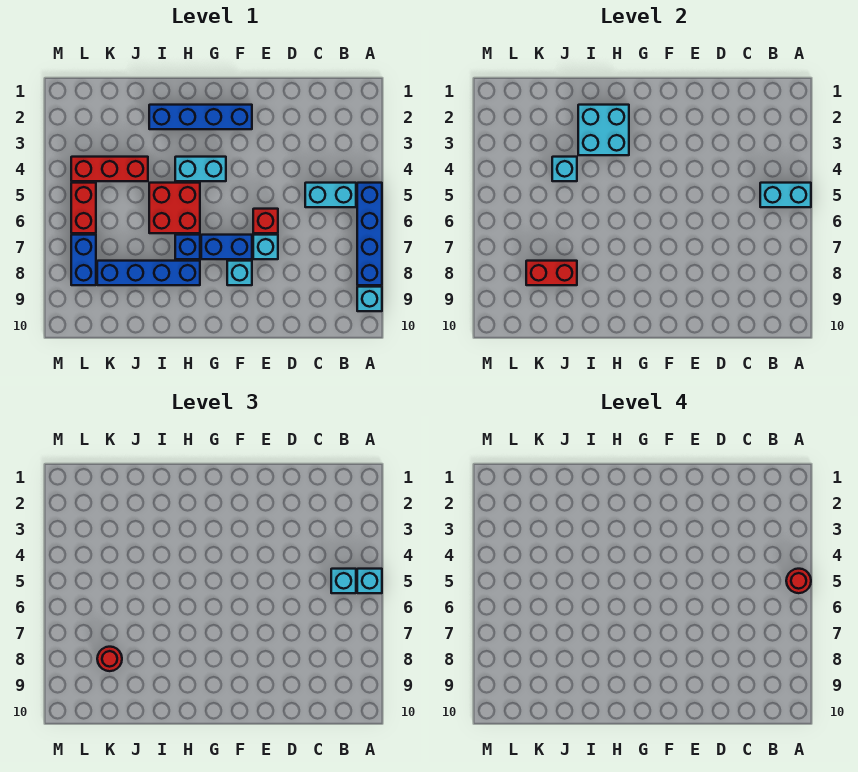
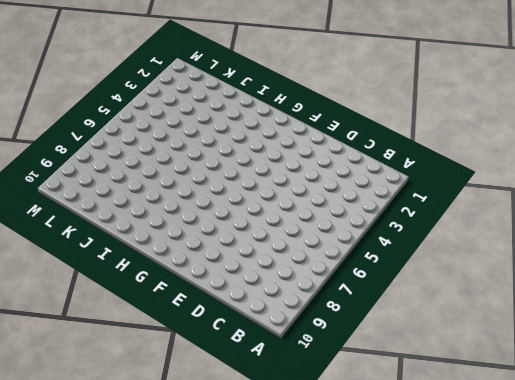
none -> blue 1x4 brick [357,183,382,285]
none -> cyan 1x1 brick [357,287,382,311]
none -> cyan 1x2 brick [305,183,356,207]

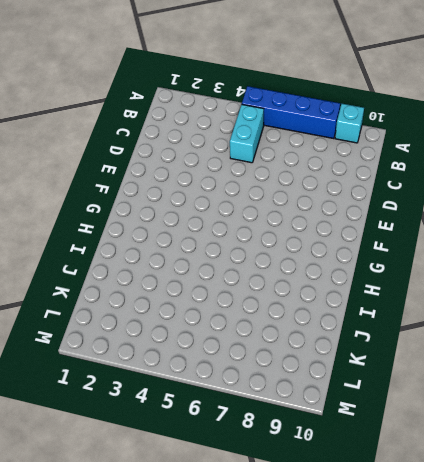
none -> red 1x1 brick [253,209,278,233]
none -> cyan 1x1 brick [253,235,278,259]
none -> blue 1x4 brick [149,105,252,129]

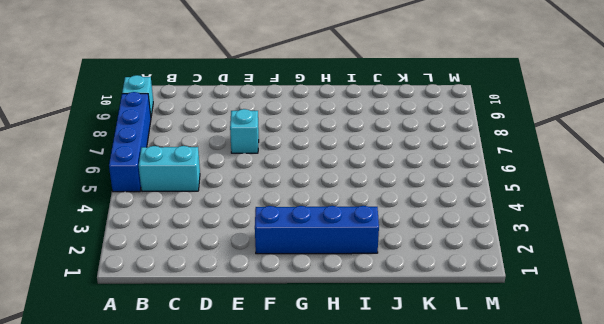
none -> red 1x1 brick [253,209,278,233]
none -> blue 1x2 brick [201,235,252,259]
none -> cyan 1x1 brick [227,261,252,285]

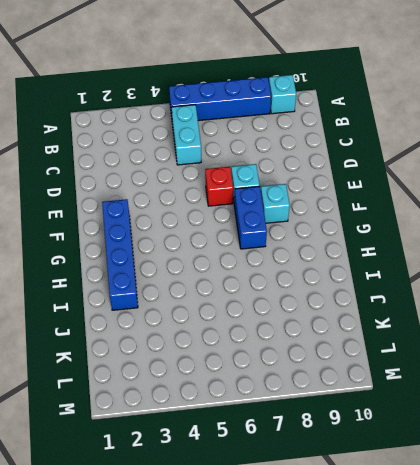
none -> cyan 1x2 brick [175,157,226,181]
none -> red 2x2 brick [149,183,200,233]
none -> blue 1x1 brick [175,235,200,259]

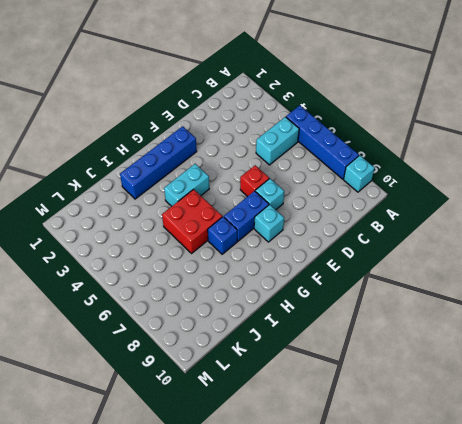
none -> blue 1x4 brick [97,261,200,285]
none -> red 1x3 brick [71,157,148,181]
none -> red 1x2 brick [71,183,96,233]

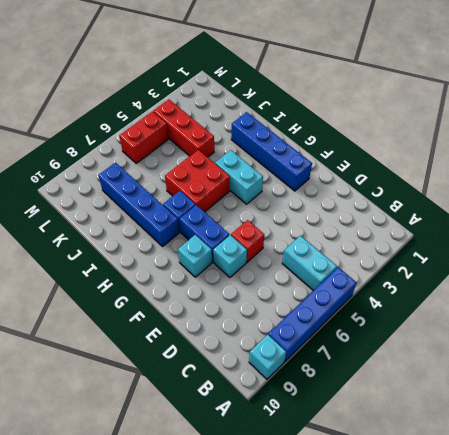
none -> blue 1x2 brick [71,235,96,285]
none -> cyan 1x2 brick [760,183,811,207]
none -> cyan 2x2 brick [578,105,629,155]

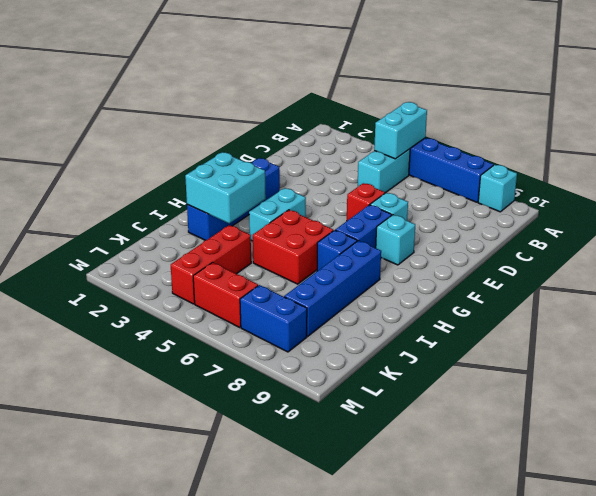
none -> cyan 1x1 brick [552,157,577,181]
none -> red 1x2 brick [526,261,577,285]
none -> cyan 1x1 brick [357,569,382,593]

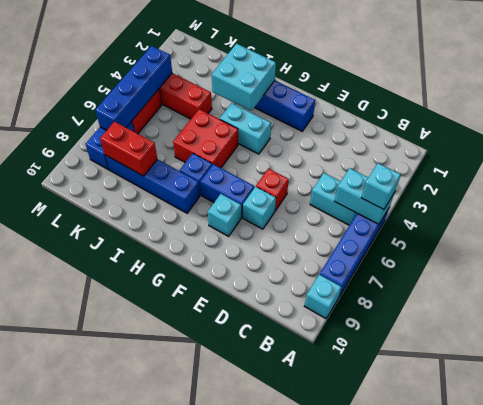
blue 1x4 brick [95,46,172,130] -> none
none -> cyan 1x1 brick [552,157,577,181]
none -> cyan 1x1 brick [331,569,356,593]
none -> red 1x1 round brick [97,647,122,671]

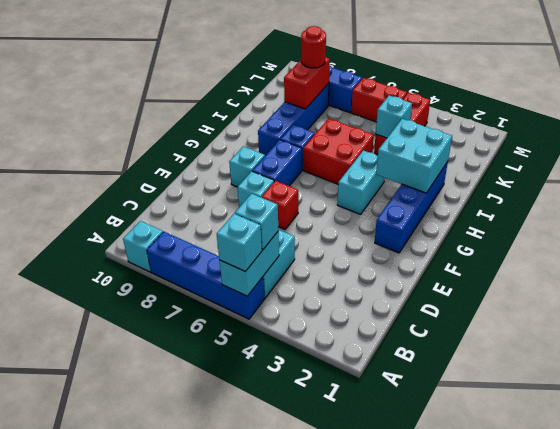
none -> red 1x1 round brick [786,569,811,593]

